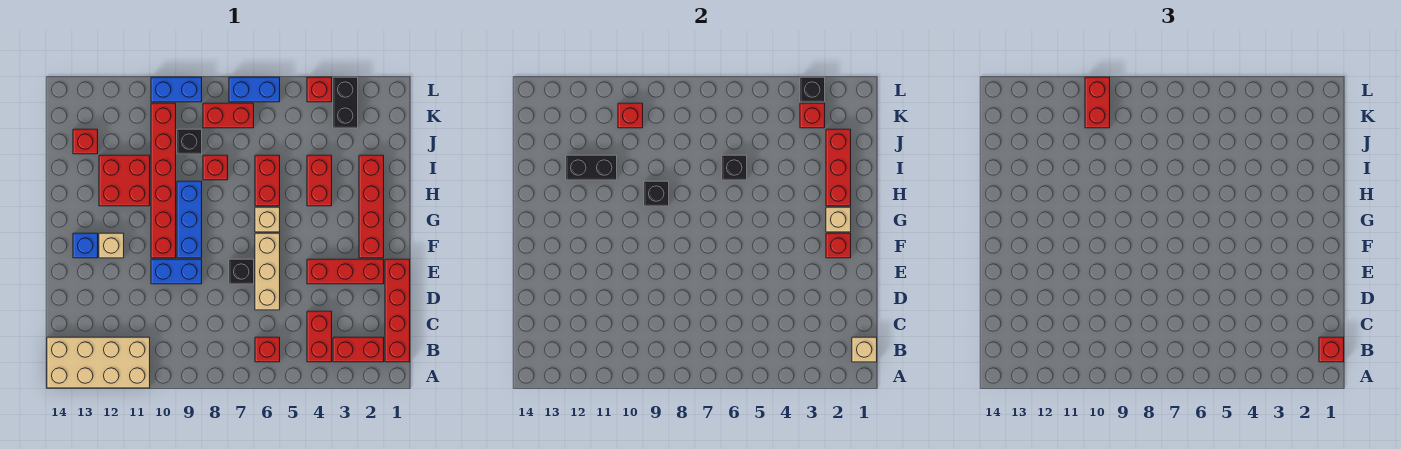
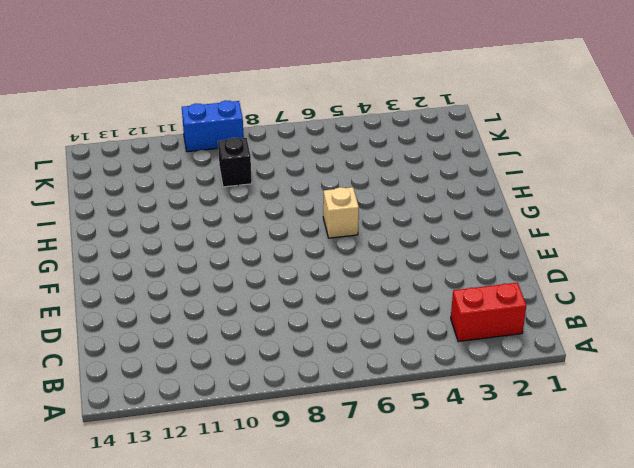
none -> tan 2x4 brick [47,337,150,388]
none -> red 1x4 brick [385,259,410,362]
none -> red 1x2 brick [307,311,332,362]
none -> red 1x1 brick [255,337,280,362]

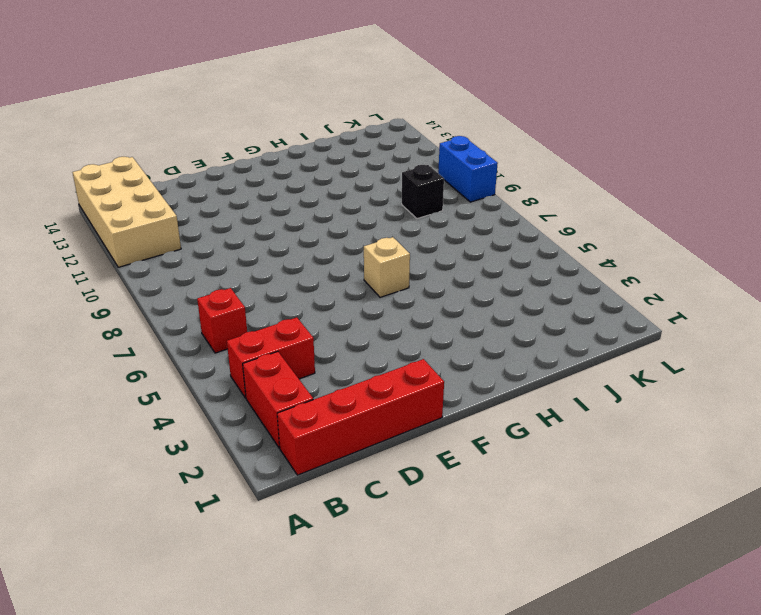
none -> tan 1x3 brick [255,233,280,310]
none -> red 1x3 brick [307,259,384,284]
none -> black 1x1 brick [229,259,254,284]
none -> blue 1x2 brick [151,259,202,284]

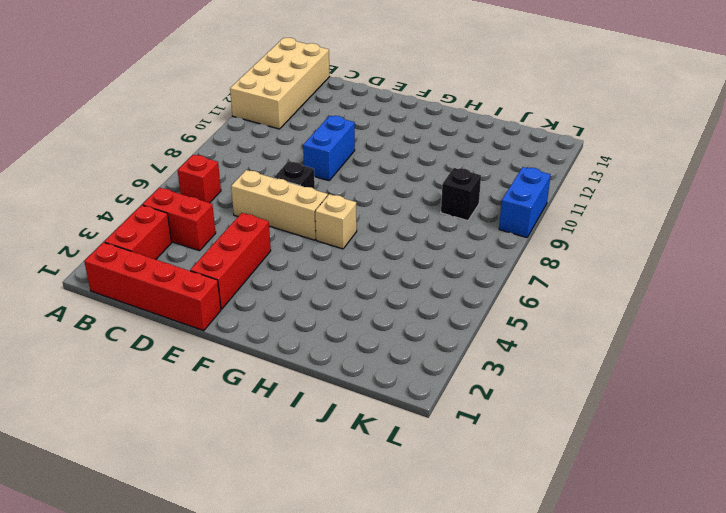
none -> red 1x4 brick [359,155,384,258]
none -> blue 1x3 brick [177,181,202,258]
none -> red 1x6 brick [151,103,176,258]
none -> tan 1x1 brick [99,233,124,258]

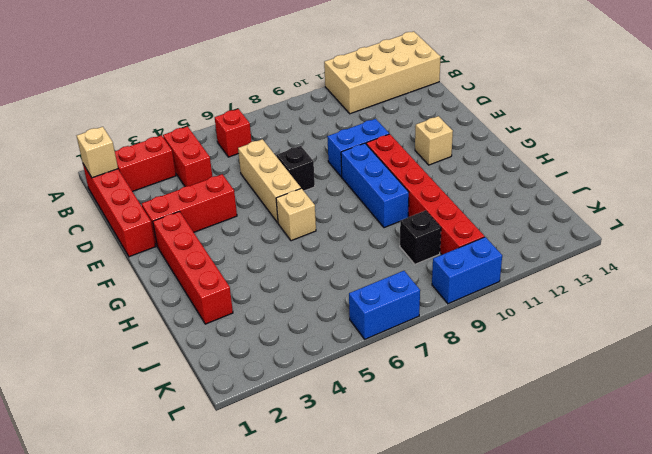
none -> blue 1x1 brick [73,233,98,258]
none -> red 1x2 brick [307,155,332,206]
none -> red 1x2 brick [255,155,280,206]
none -> red 2x2 brick [99,155,150,206]

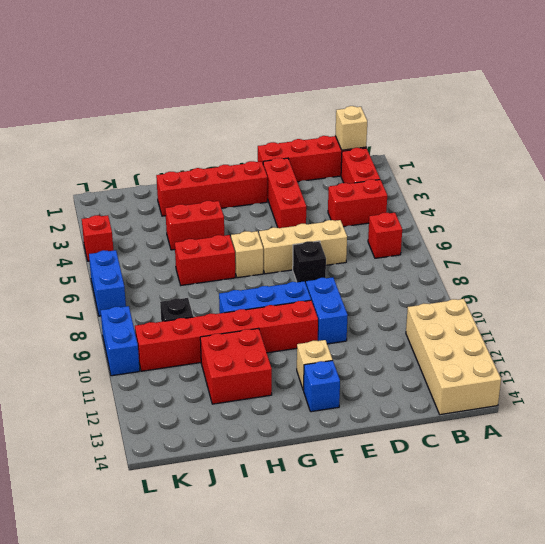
none -> red 1x1 brick [203,155,228,180]
none -> red 1x1 brick [73,129,98,154]
none -> black 1x2 brick [333,77,358,128]
none -> red 1x2 brick [203,103,254,128]

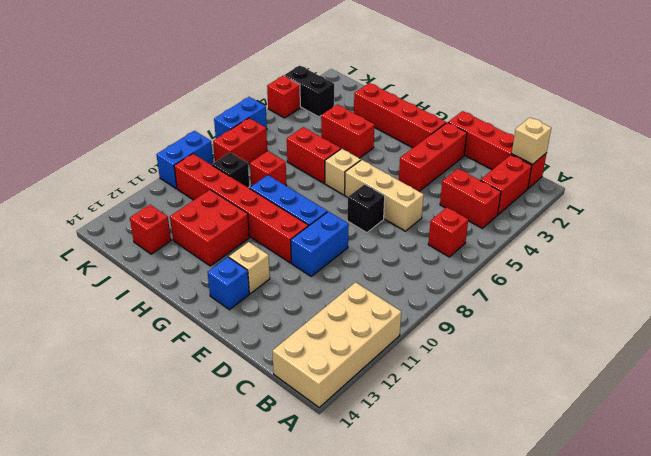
none -> red 1x1 brick [826,233,851,258]
none -> tan 1x1 brick [826,207,851,232]
none -> red 1x3 brick [826,129,851,206]
none -> black 1x1 brick [644,181,669,206]

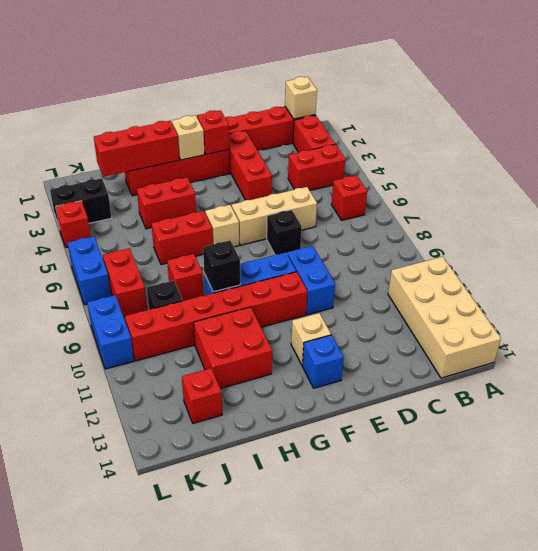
none -> black 1x1 brick [722,155,747,180]
none -> black 1x2 brick [566,155,617,180]
none -> red 1x1 brick [800,103,825,128]
none -> red 1x1 brick [618,103,643,128]

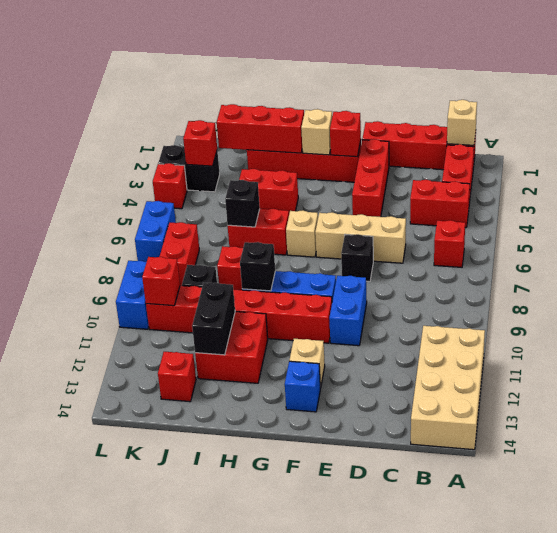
none -> black 1x1 brick [800,77,825,102]
none -> red 1x1 brick [1319,337,1344,362]
none -> red 1x2 brick [1085,77,1110,128]

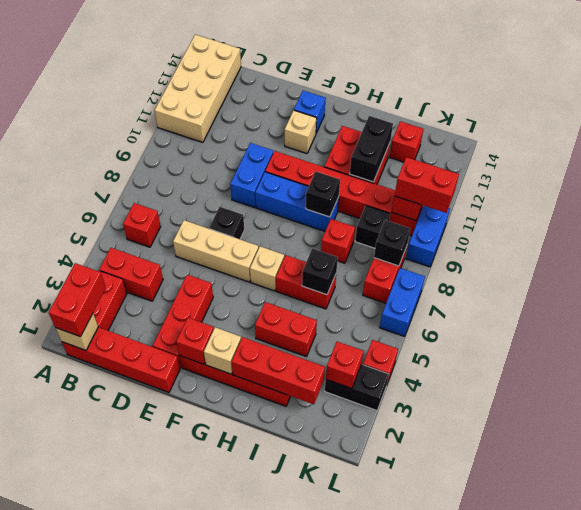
red 1x2 brick [49,263,106,337] -> red 1x1 brick [1319,337,1344,362]
black 1x1 brick [374,220,410,266] -> black 1x1 brick moved to [800,77,825,102]

